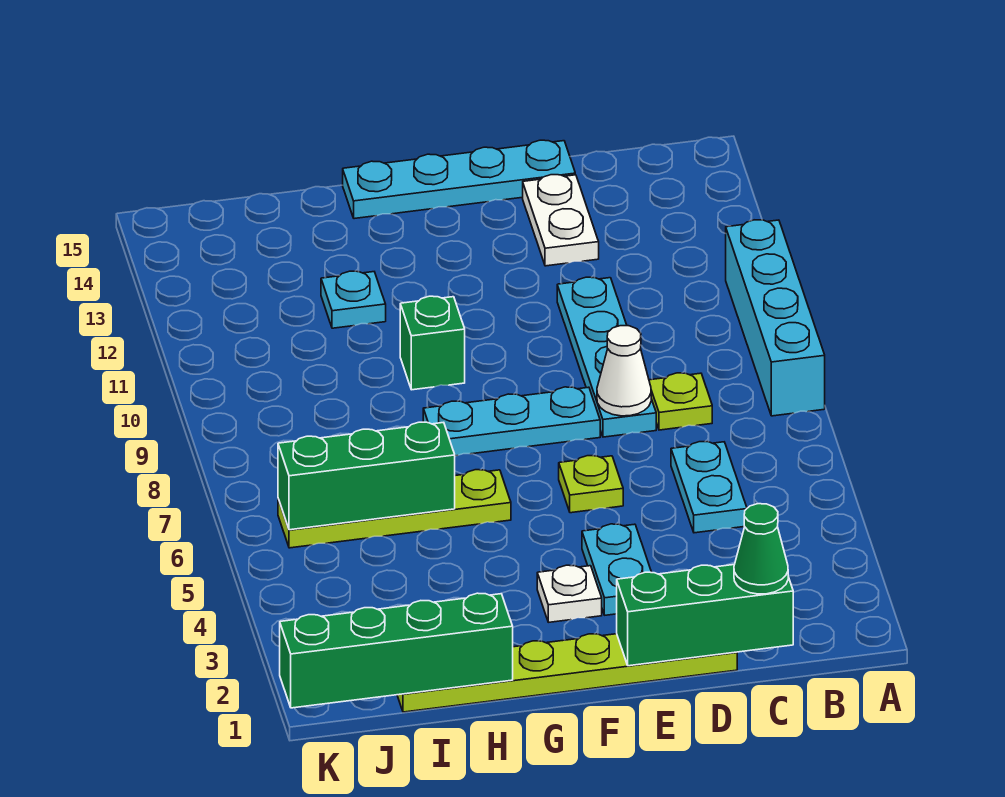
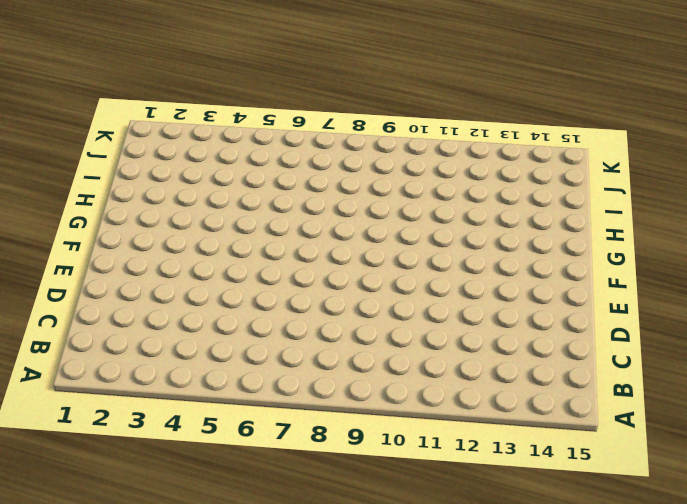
none -> cyan 1x4 brick [726,220,825,416]
none -> cyan 1x2 plate [671,442,747,533]
none -> lime 1x1 plate [649,373,712,430]

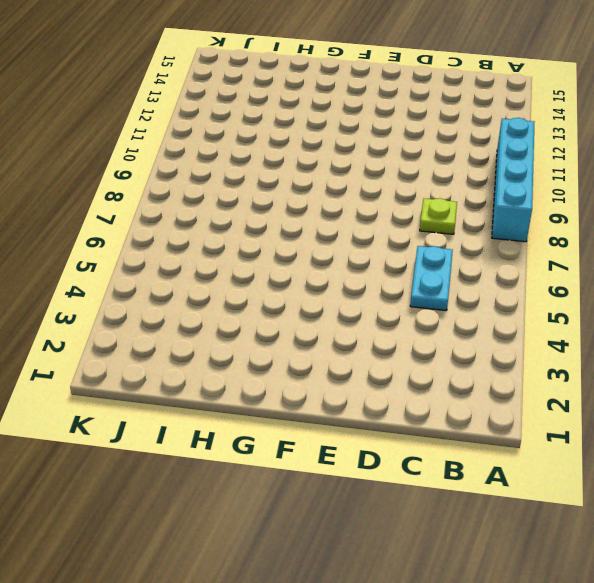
none -> lime 1x6 plate [397,634,737,712]
none -> cyan 1x4 plate [557,277,656,437]
none -> white 1x2 plate [523,175,599,266]

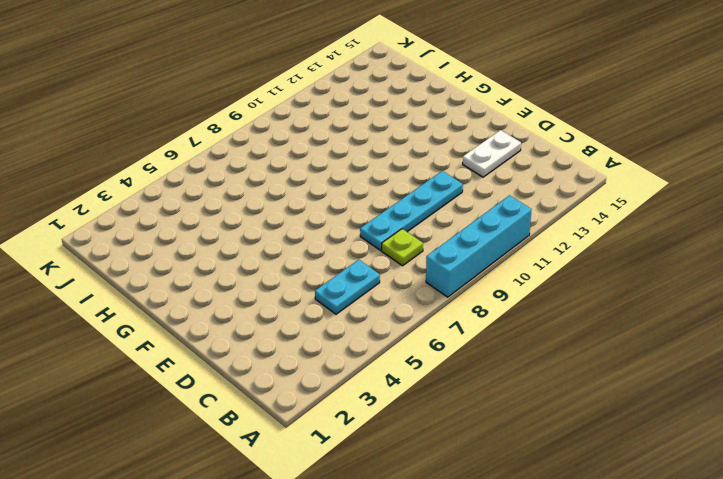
none -> lime 1x6 plate [397,634,737,712]
none -> cyan 1x4 plate [343,140,575,219]
none -> cyan 1x2 plate [582,524,652,615]

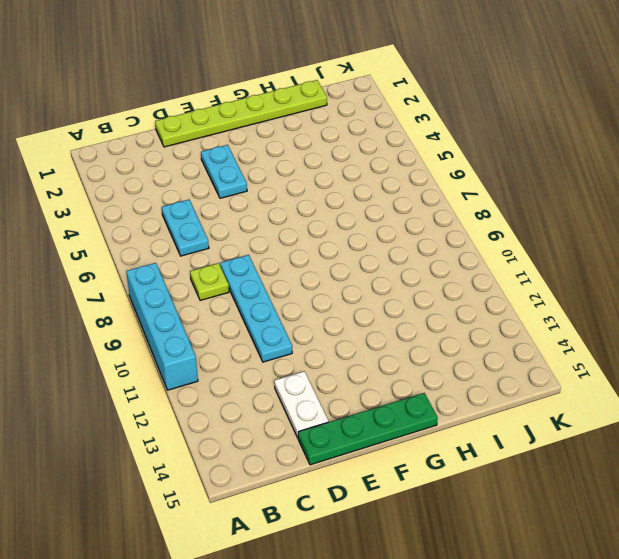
green 1x4 plate [298,393,438,465] -> cyan 1x4 plate [343,140,575,219]
none -> lime 1x1 plate [559,456,623,513]
none -> cyan 1x3 plate [423,387,600,456]
none -> white 1x1 plate [537,565,602,622]

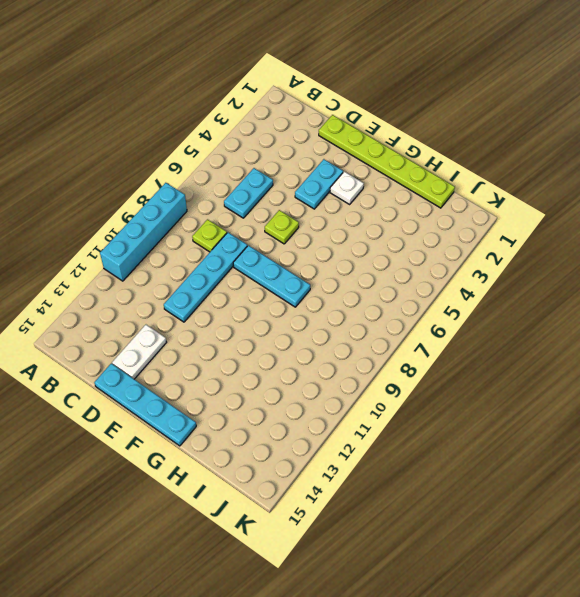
none -> lime 1x4 plate [278,470,511,548]
none -> green 1x1 brick [400,296,465,390]
none -> cyan 1x1 plate [321,271,386,328]

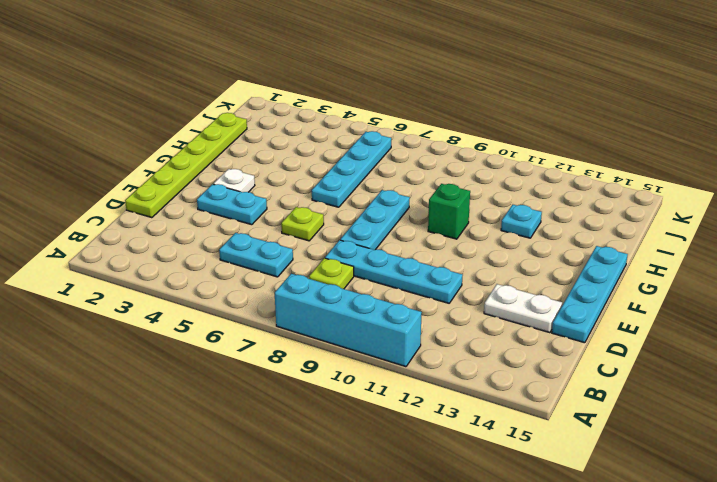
cyan 1x4 plate [312,131,391,207] -> lime 1x4 plate [278,470,511,548]
none -> green 1x3 brick [617,565,793,666]
none -> white 1x1 cone [597,326,651,416]
none -> green 1x4 brick [280,593,513,708]

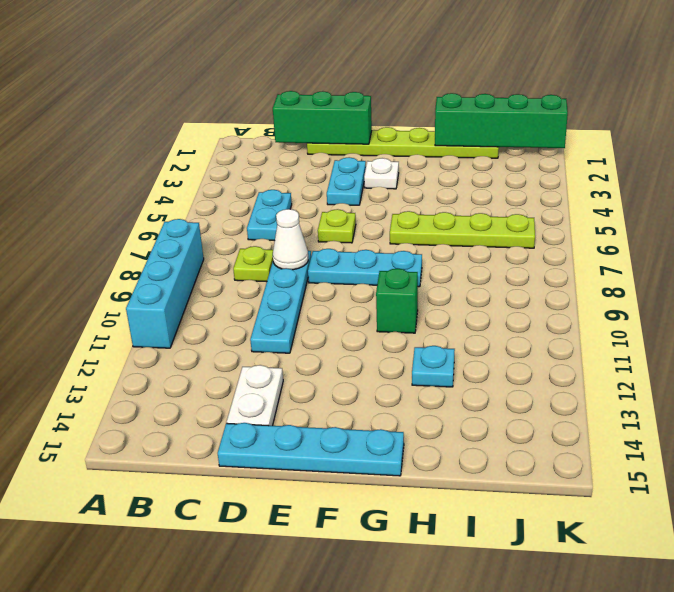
none -> green 1x3 brick [278,422,455,530]
none -> green 1x1 cone [734,504,788,594]

